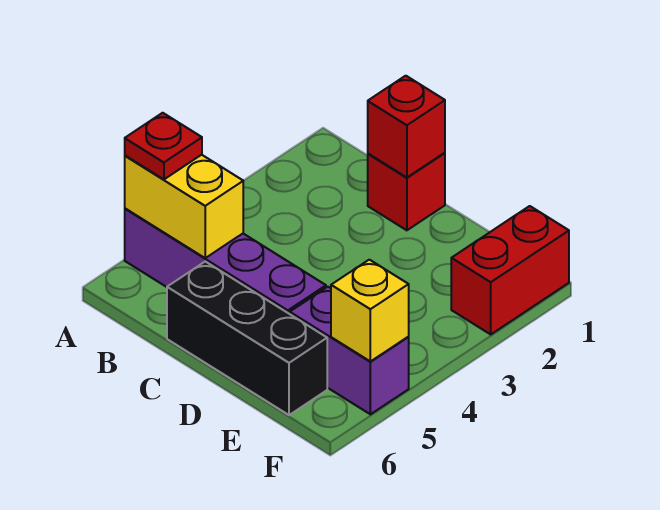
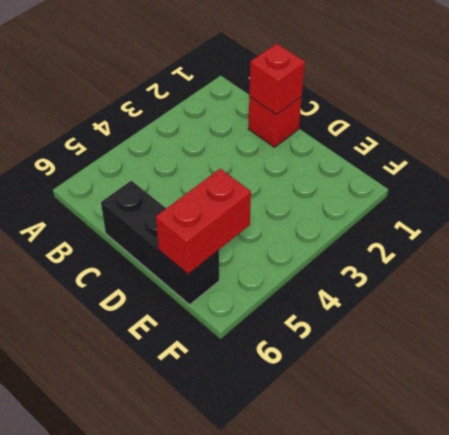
red 1x2 brick [156,169,251,274] -> red 1x2 brick moved to [451,206,569,334]
none -> purple 1x4 brick [125,209,326,314]
none -> purple 1x2 brick [290,287,409,414]

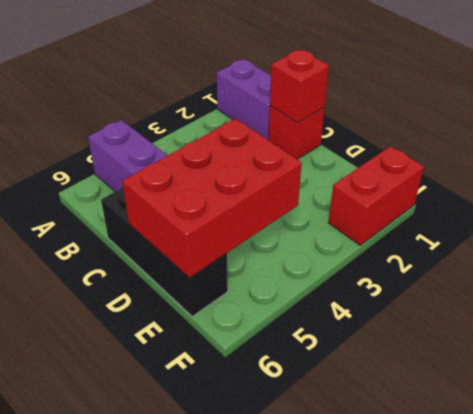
purple 1x2 brick [217,59,271,140] -> purple 1x2 brick moved to [290,287,409,414]
red 2x3 brick [122,119,302,278] -> none
none -> yellow 1x2 brick [125,155,243,258]
none -> yellow 1x1 brick [331,260,409,361]

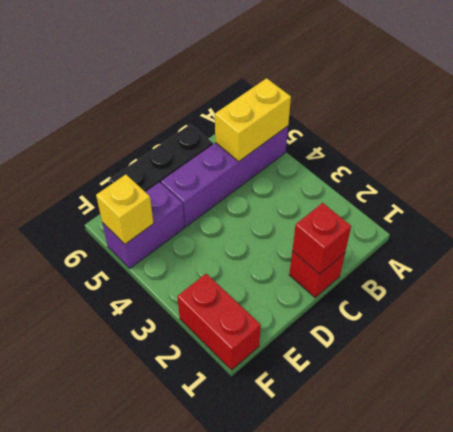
none -> red 1x1 plate [125,113,202,179]

